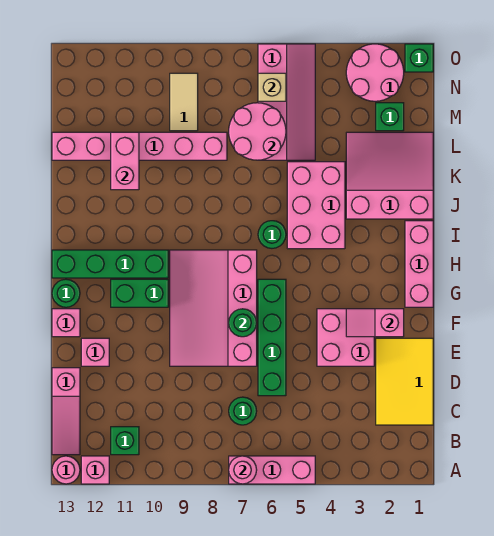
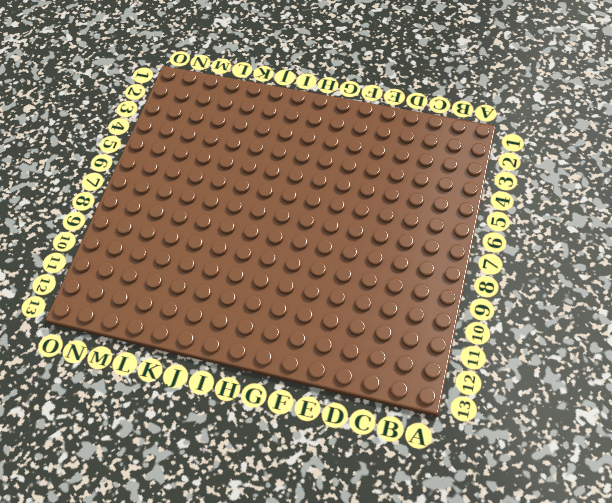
none -> pink 1x3 brick [229,456,315,484]
none -> pink 1x1 brick [81,456,109,484]
none -> pink 1x1 round brick [52,456,80,484]
none -> green 1x1 brick [111,427,139,455]

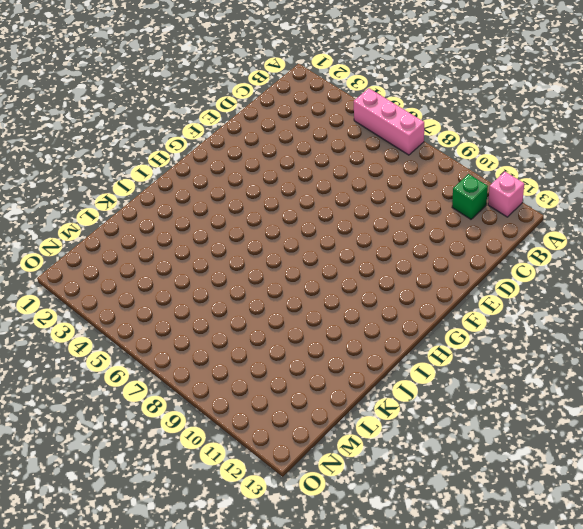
none -> pink 1x1 round brick [52,456,80,484]
none -> pink 1x3 slope [52,368,80,455]
none -> yellow 2x3 tile [376,338,433,425]
none -> green 1x1 round brick [229,397,257,425]

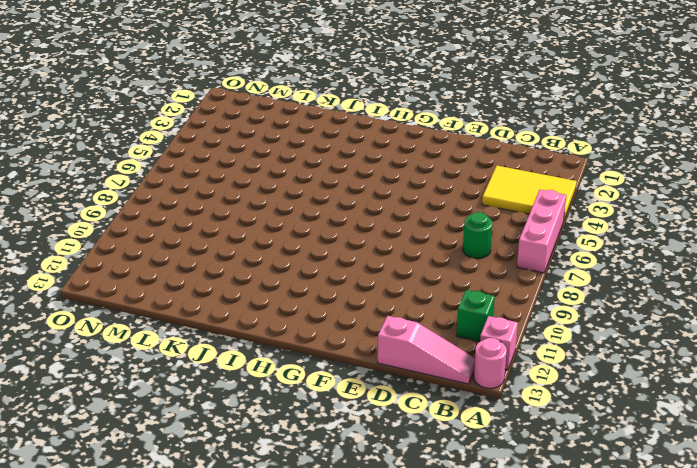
yellow 2x3 tile [482,166,577,219] -> yellow 2x3 tile moved to [376,338,433,425]
none -> green 1x4 brick [258,279,286,396]
none -> pink 2x2 brick [317,309,374,366]
none -> pink 3x4 slope [170,250,257,366]
none -> pink 1x1 brick [81,338,109,366]

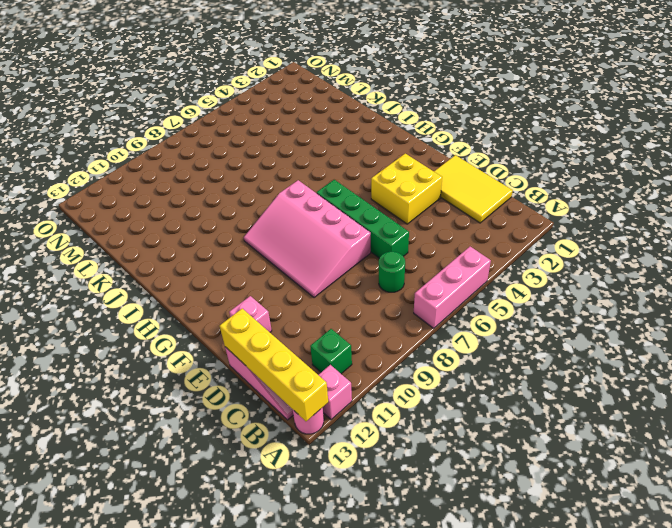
yellow 1x4 brick [220,308,328,421] -> none
yellow 2x2 brick [371,154,442,224] -> pink 2x2 brick [317,309,374,366]
none -> pink 1x1 brick [52,309,80,337]
none -> pink 1x3 brick [405,221,433,307]
none -> green 1x2 brick [111,279,168,307]
none -> green 1x1 round brick [52,279,80,307]

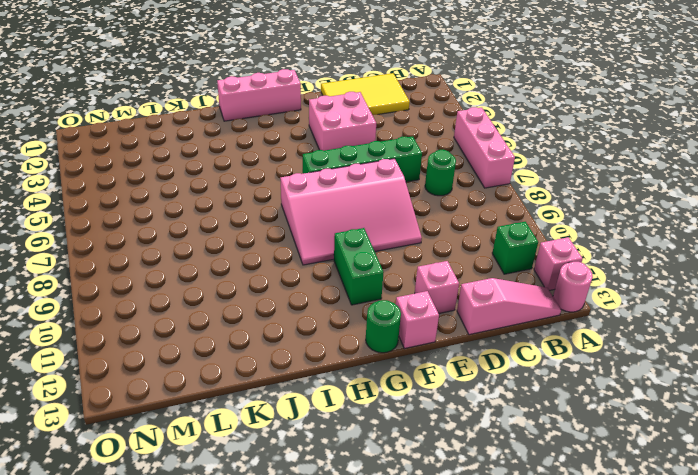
none -> green 1x4 brick [52,250,168,278]
none -> pink 2x3 brick [287,162,345,249]
none -> green 1x1 round brick [258,221,286,248]
none -> pink 3x3 slope [346,132,433,219]

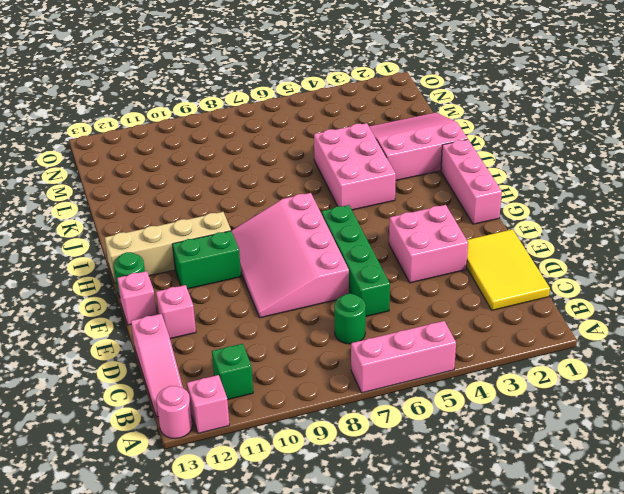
tan 1x4 brick [105,212,231,283] -> green 1x4 brick [52,250,168,278]
none -> green 1x1 round brick [258,221,286,248]
none -> pink 2x4 slope [258,44,315,160]
none -> pink 1x6 brick [52,132,227,160]
none -> green 1x1 brick [376,103,404,131]

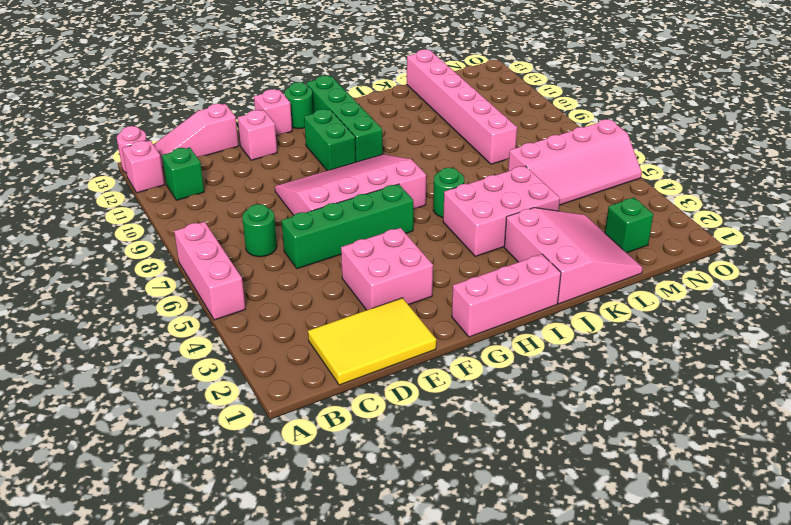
none -> tan 1x2 tile [170,73,198,131]
none -> pink 2x2 round brick [346,44,404,101]
none -> green 1x1 brick [405,44,433,72]
none -> pink 1x1 round brick [229,456,257,484]

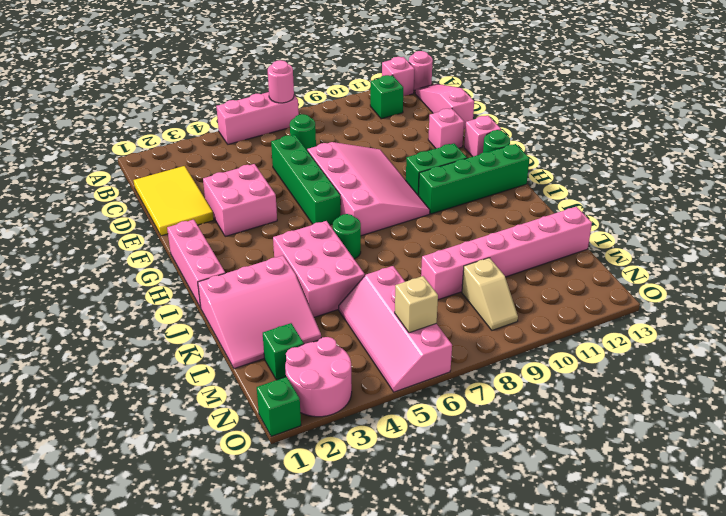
tan 1x2 slope [462,258,518,330] -> tan 1x2 tile [170,73,198,131]
none -> pink 1x2 slope [346,309,404,337]
none -> green 1x1 round brick [229,309,257,337]
none -> pink 1x2 brick [111,132,139,190]
none -> pink 2x2 round brick [229,103,286,160]

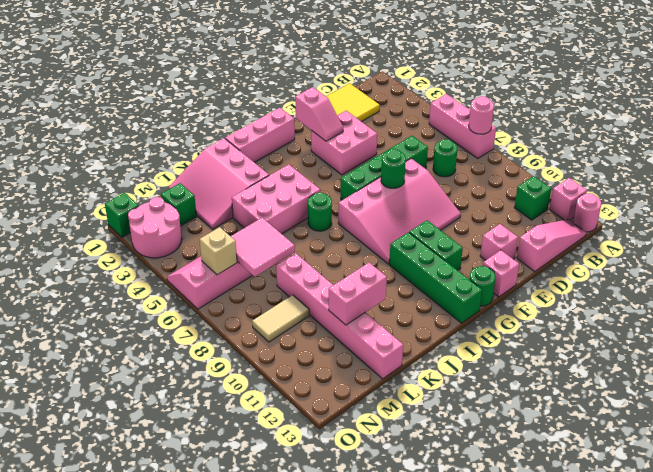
pink 2x2 tile [231,218,295,277] -> pink 2x2 round brick [229,103,286,160]

